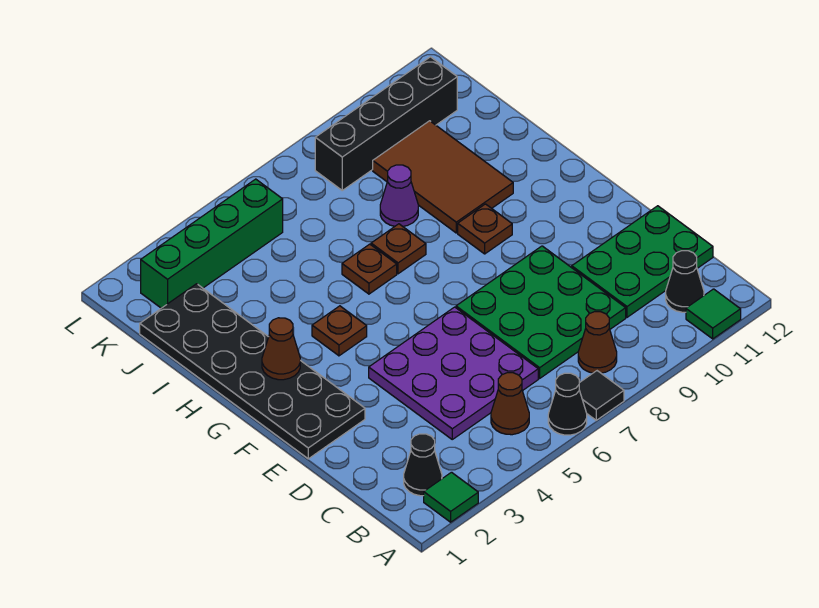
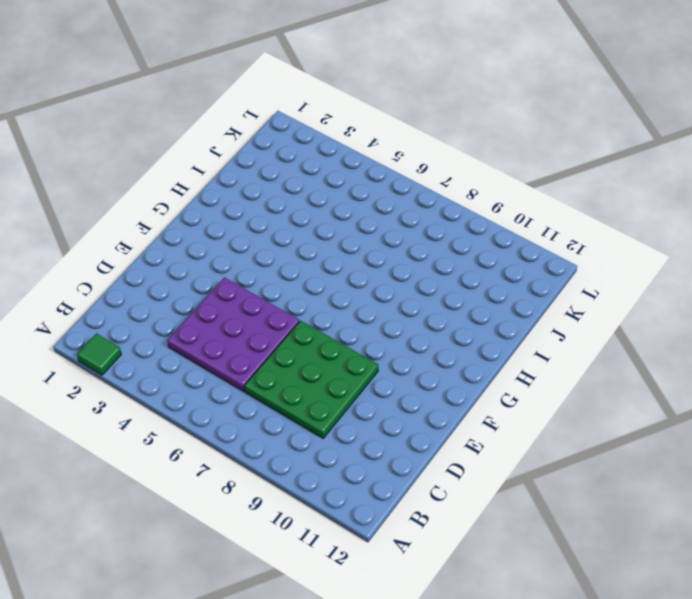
none -> black 1x1 cone [548,373,587,435]
none -> black 1x1 tile [579,371,624,420]
none -> green 1x1 tile [686,289,741,339]

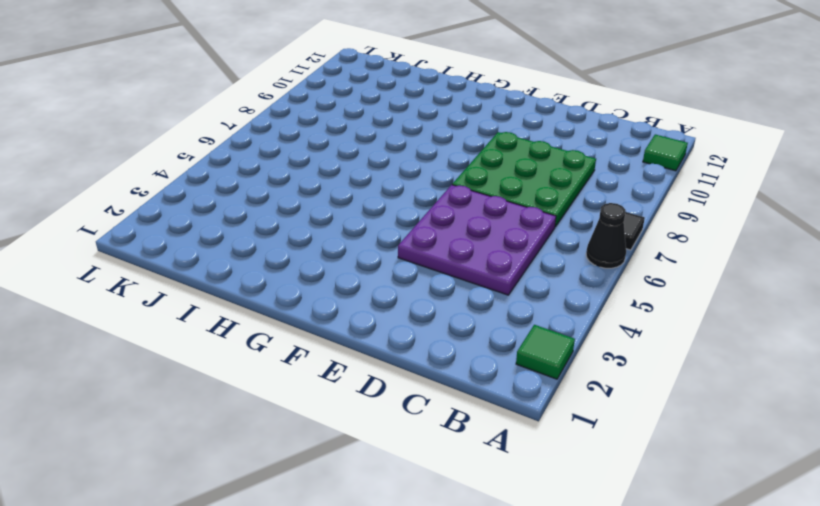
none -> black 1x1 cone [404,434,442,496]
none -> brown 1x1 cone [491,373,529,435]
none -> brown 1x1 cone [578,312,617,373]

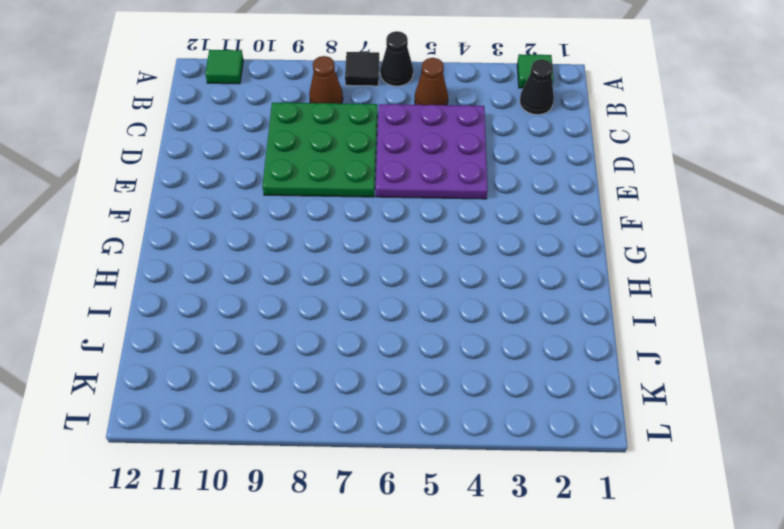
none -> black 1x1 cone [666,251,704,312]
none -> green 2x3 plate [572,206,713,317]
none -> black 2x6 plate [140,284,365,459]

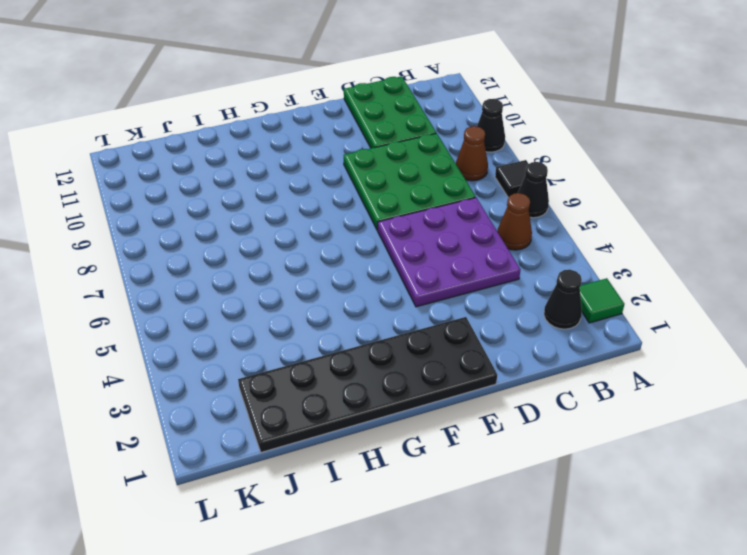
black 1x1 cone [477,99,505,152] -> black 1x1 cone moved to [666,251,704,312]
none -> green 1x1 tile [686,289,741,339]
none -> brown 1x1 plate [312,306,367,356]
none -> brown 1x1 plate [458,204,512,254]

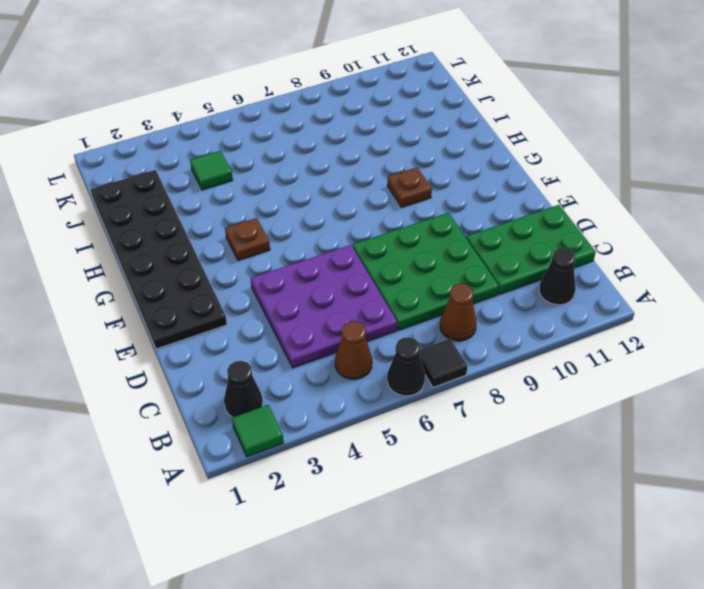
green 1x1 tile [190,151,233,190] -> green 1x1 tile moved to [686,289,741,339]
none -> brown 1x1 plate [342,244,397,294]
none -> brown 1x1 plate [371,224,426,274]
none -> brown 2x3 tile [373,121,513,233]

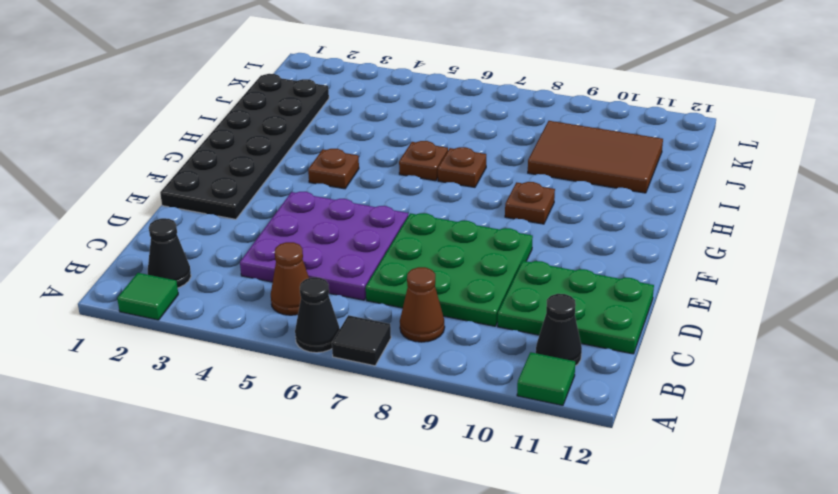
brown 2x3 tile [528,121,663,193] -> brown 2x3 tile turned to [373,121,513,233]
none -> purple 1x1 cone [380,165,418,226]
none -> green 1x4 brick [141,179,283,308]
none -> black 1x4 brick [315,57,457,190]

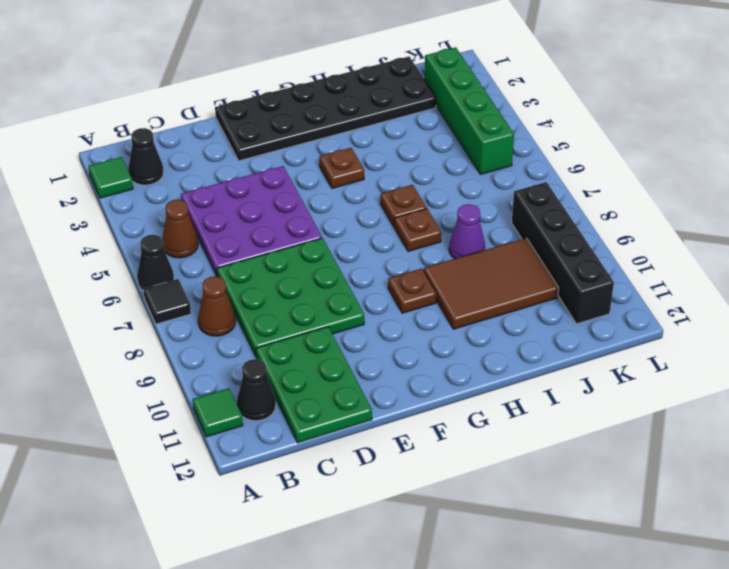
none -> brown 1x1 cone [262,318,300,380]

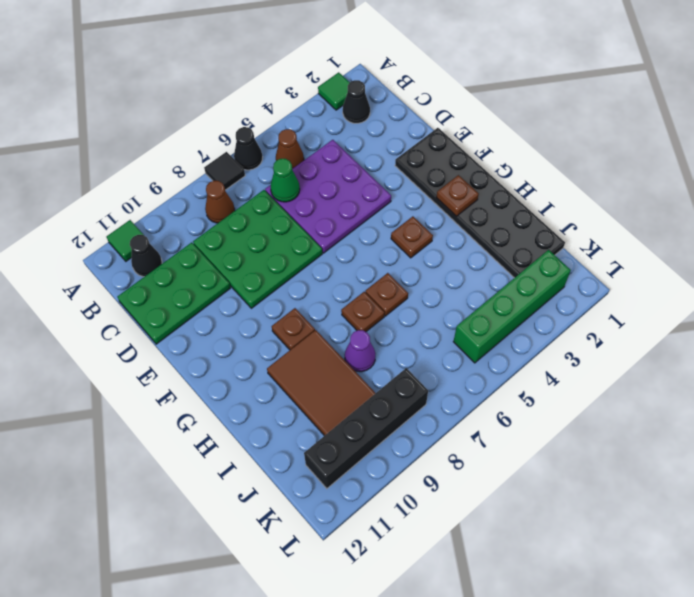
green 1x1 cone [271,159,300,202] -> none
brown 1x1 plate [436,175,479,216] -> brown 1x1 cone [262,318,300,380]

